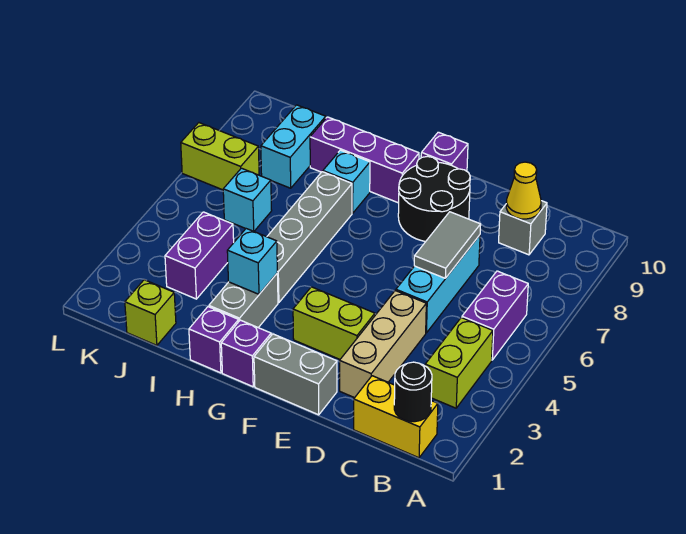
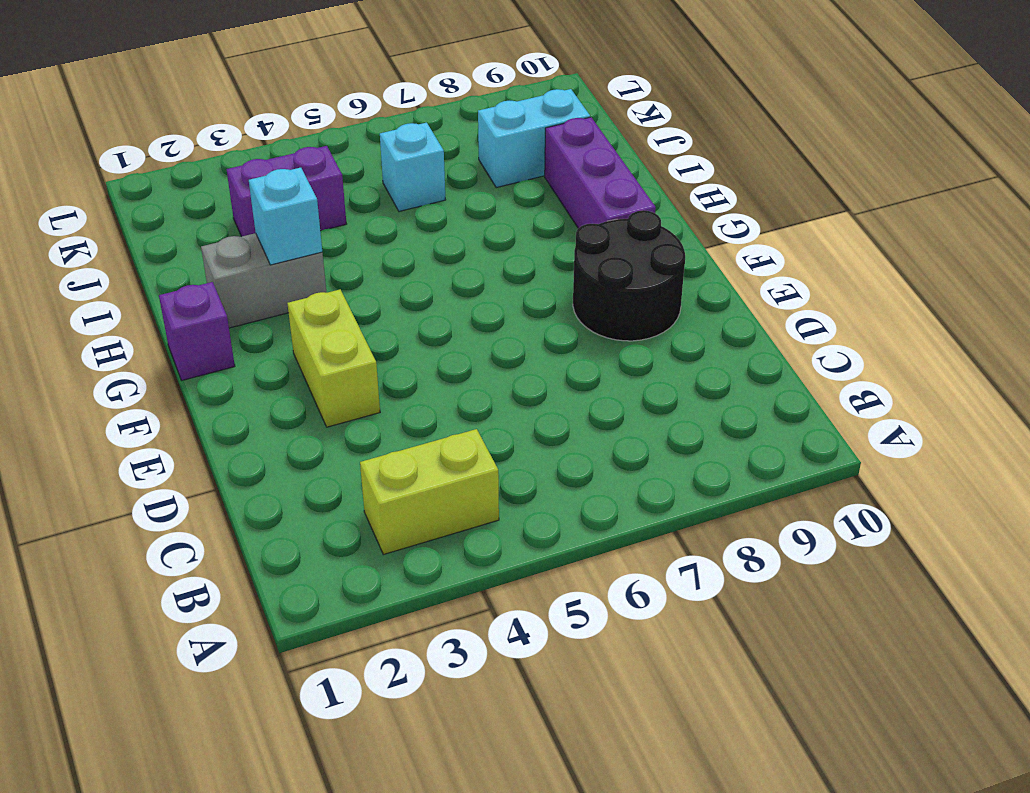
none -> yellow 1x2 brick [354,376,438,458]
none -> purple 1x2 brick [462,271,528,360]
none -> grey 1x1 brick [499,201,547,255]

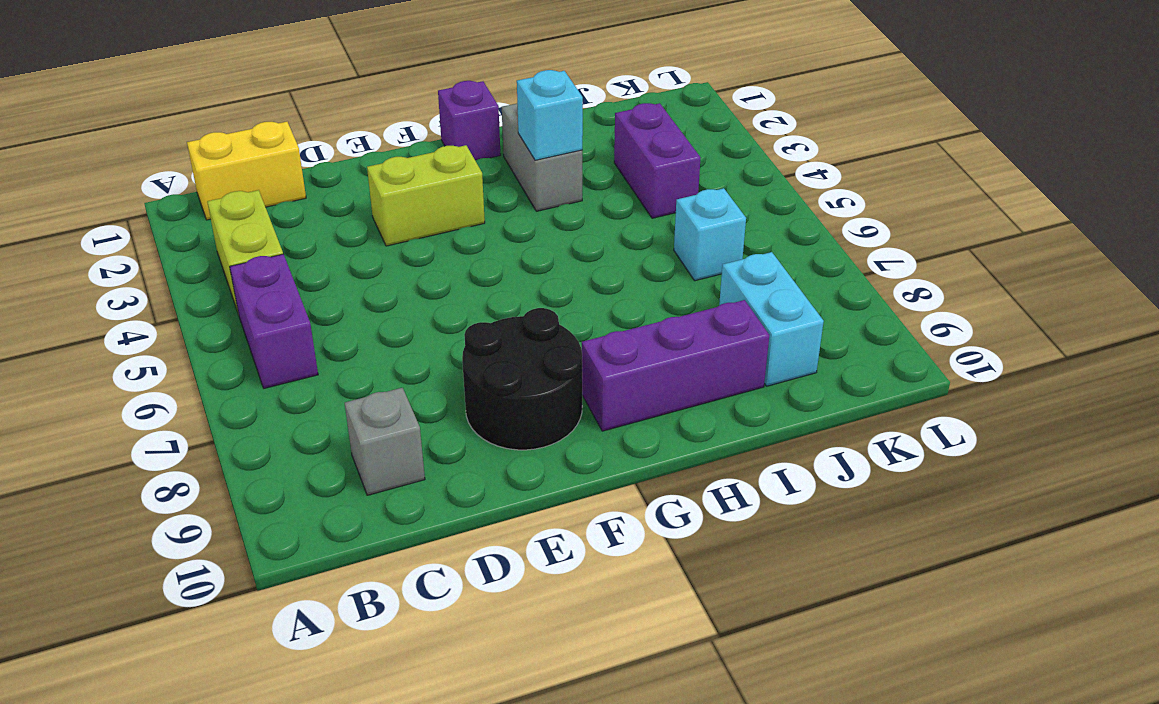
none -> tan 1x3 brick [340,291,426,398]
none -> cyan 1x3 brick [396,235,480,333]
none -> grey 1x2 brick [254,334,337,415]

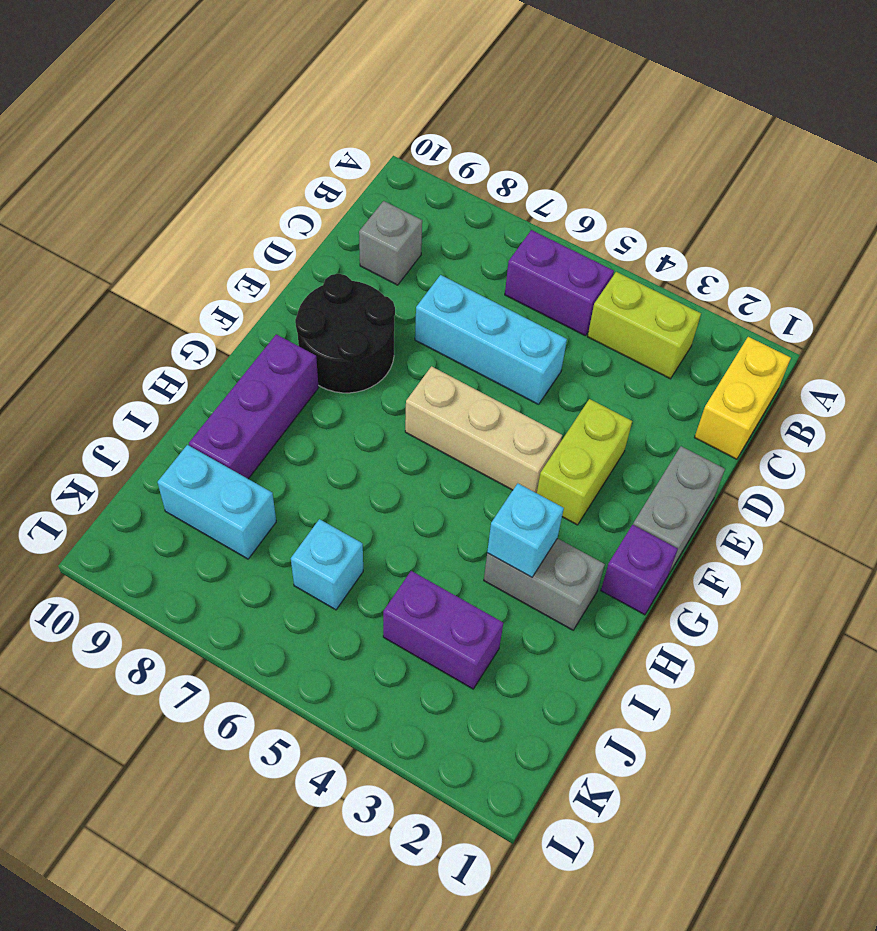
tan 1x3 brick [405,366,562,493] -> tan 1x3 brick moved to [340,291,426,398]
none -> purple 1x1 brick [421,132,468,171]
none -> purple 1x1 brick [189,307,239,373]
none -> grey 1x4 brick [267,172,352,303]

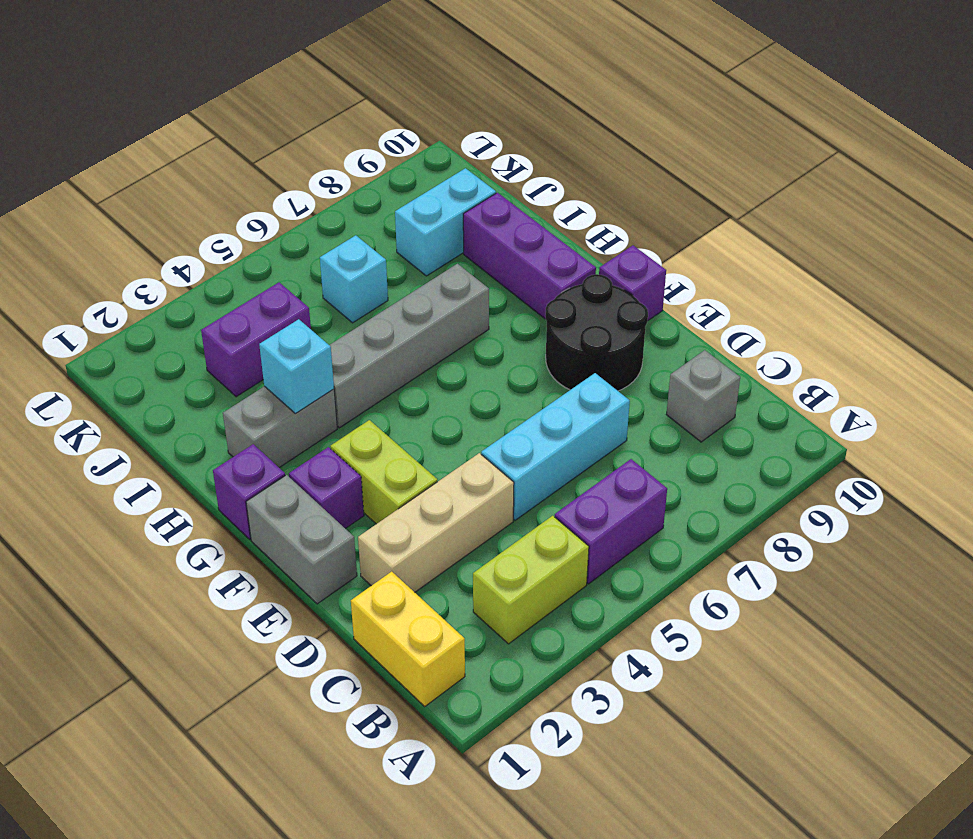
purple 1x1 brick [289,447,364,529] -> purple 1x1 brick moved to [189,307,239,373]
none -> cyan 1x1 brick [323,150,370,213]
none -> lime 1x1 brick [125,280,176,345]
none -> lime 1x2 brick [181,123,259,190]

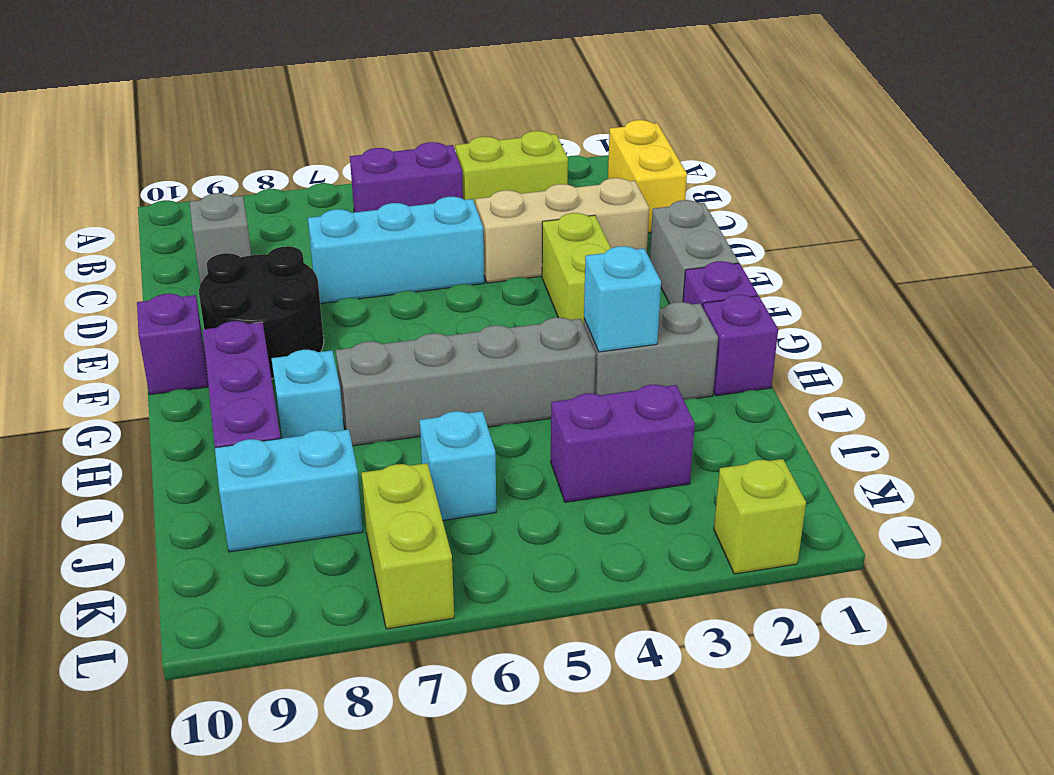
lime 1x1 brick [714,459,806,574] -> lime 1x1 brick moved to [125,280,176,345]
none -> black 1x1 round brick [394,362,432,422]
none -> yellow 1x1 cone [506,162,541,219]
none -> grey 1x2 tile [414,212,481,278]

